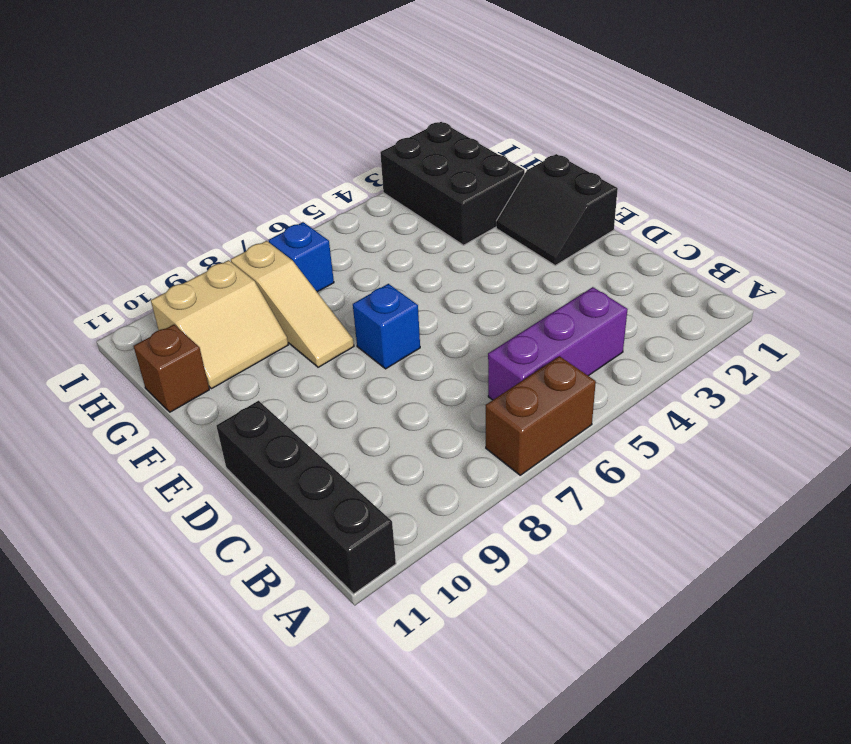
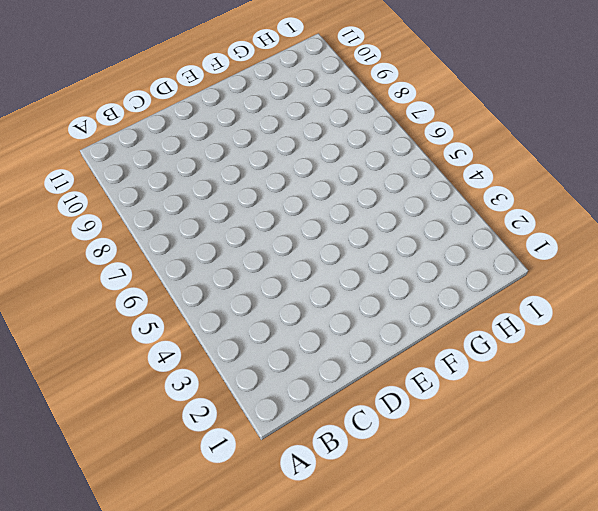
none -> brown 1x2 brick [486,356,596,475]
none -> black 1x4 brick [216,401,396,594]

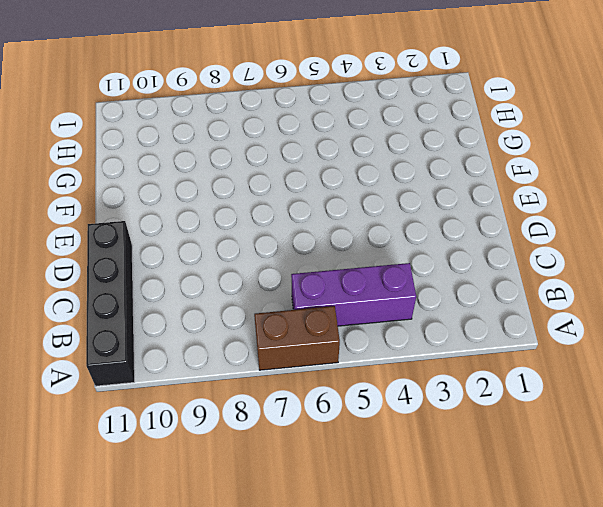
none -> black 2x2 slope [496,154,618,265]
none -> blue 1x1 brick [353,284,420,369]

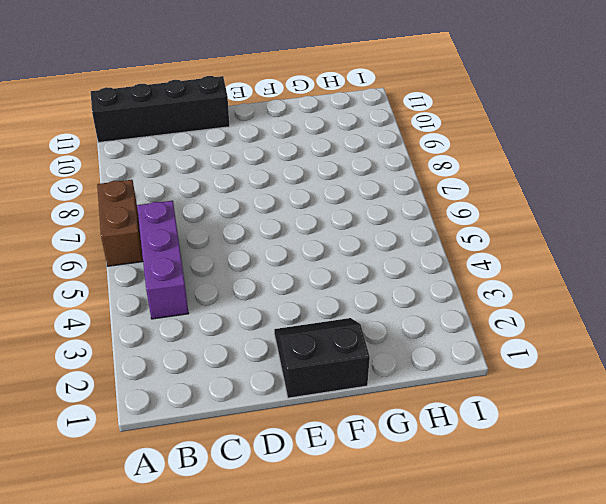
none -> blue 1x1 brick [353,284,420,369]
none -> tan 1x3 slope [231,241,354,367]

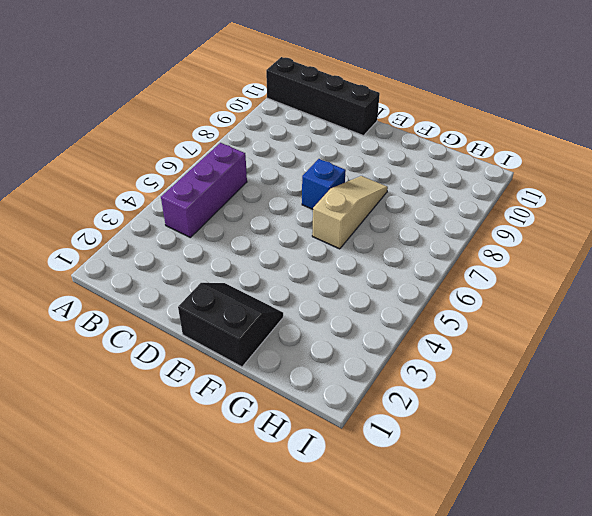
tan 1x3 slope [312,176,388,249] -> tan 1x3 slope turned to [231,241,354,367]
none -> brown 1x2 brick [486,356,596,475]
none -> black 2x3 brick [380,122,525,245]

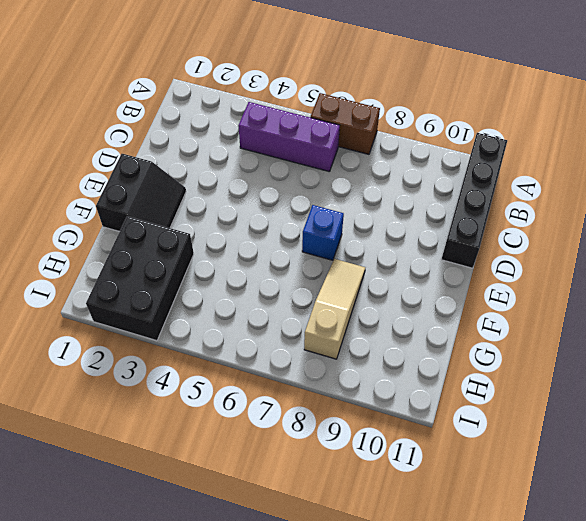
none -> tan 2x2 slope [151,260,288,389]
none -> brown 1x1 brick [134,325,209,412]

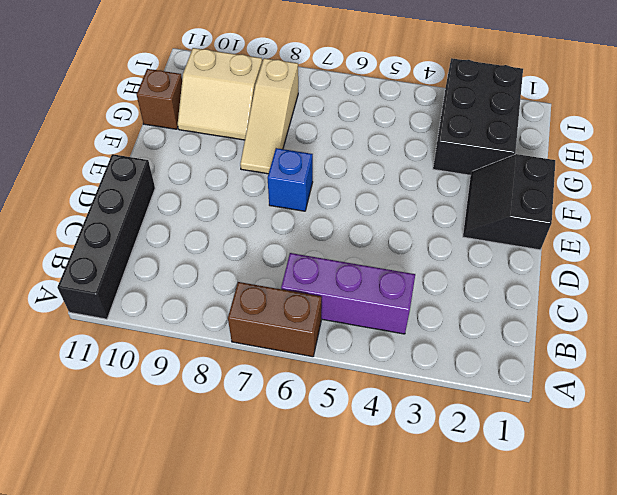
none -> blue 1x1 brick [269,222,334,292]

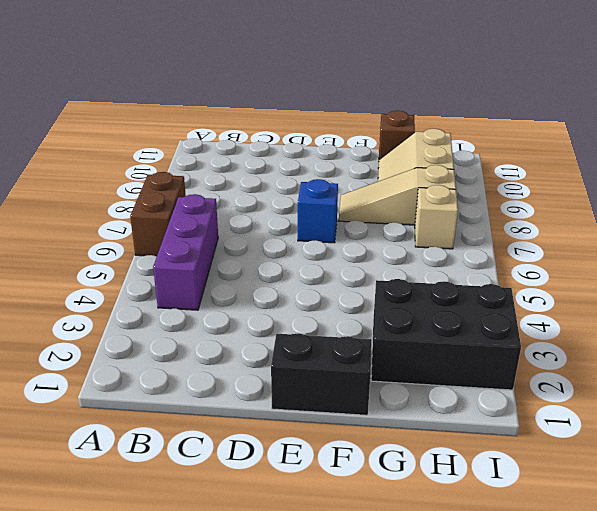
tan 1x1 brick [415,185,458,249] -> blue 1x1 brick [269,222,334,292]
none -> black 1x4 brick [216,401,396,594]

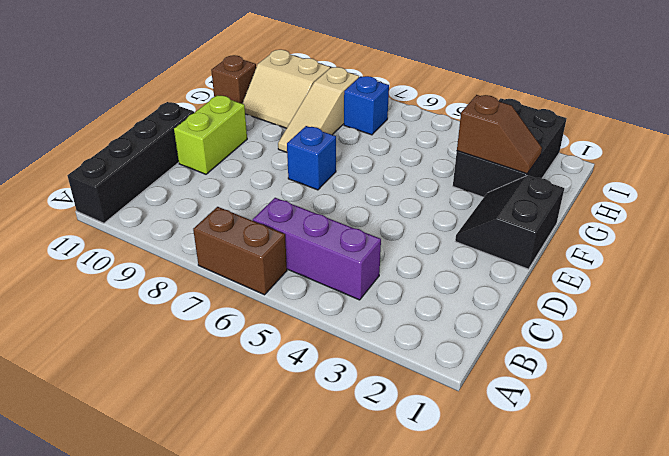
lime 1x2 brick [174,95,247,174] -> none
brown 1x2 slope [457,95,542,174] -> none

